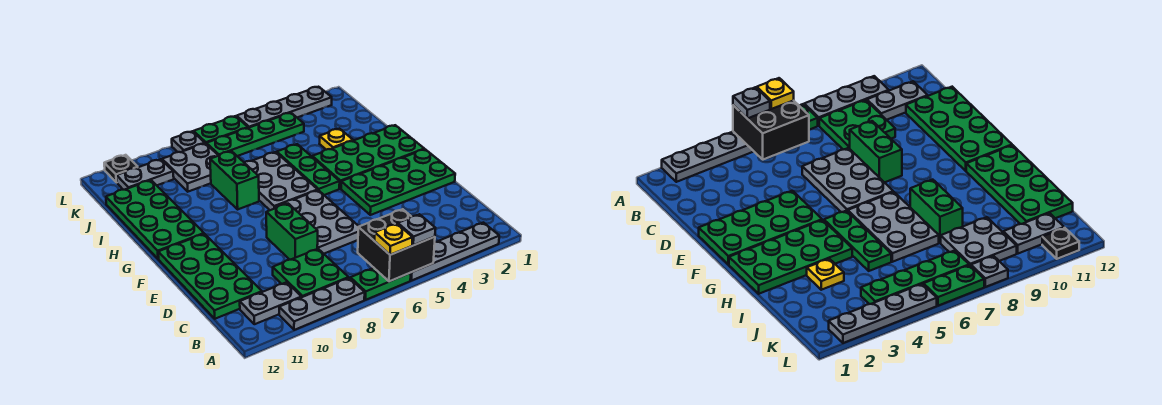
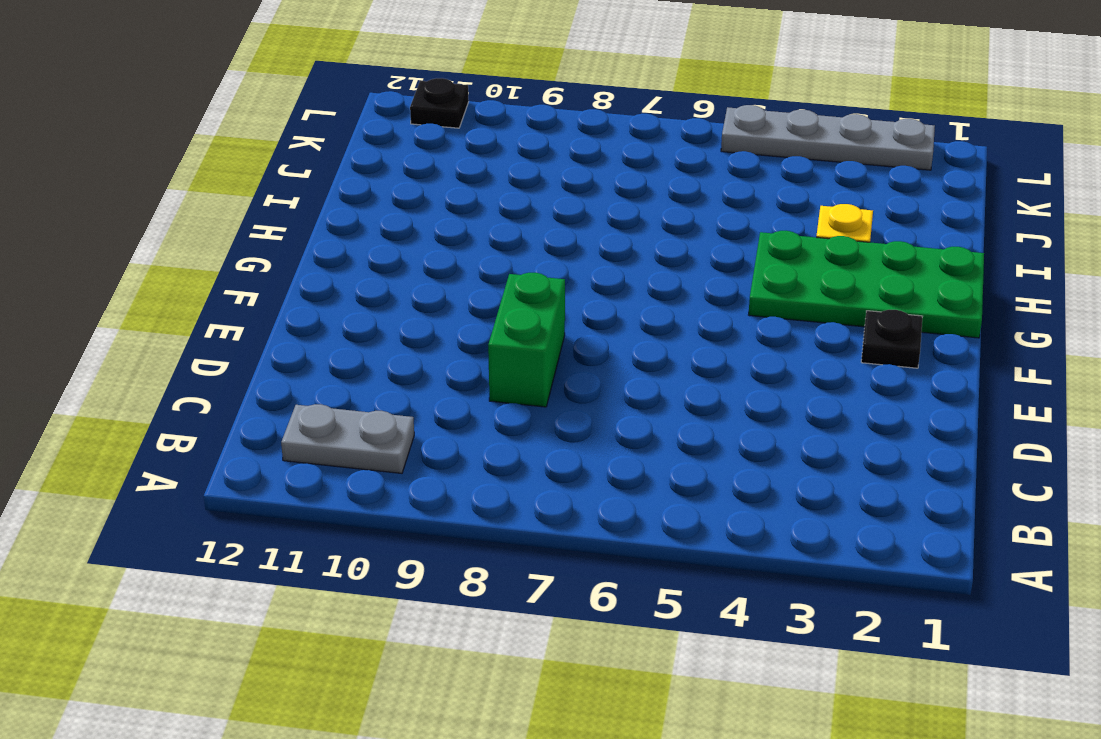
black 1x1 plate [861,310,923,368] -> green 2x4 plate [341,149,455,215]
none -> grey 1x4 plate [410,223,499,281]
none -> green 1x2 plate [350,268,411,300]
none -> grey 1x3 plate [279,278,365,330]

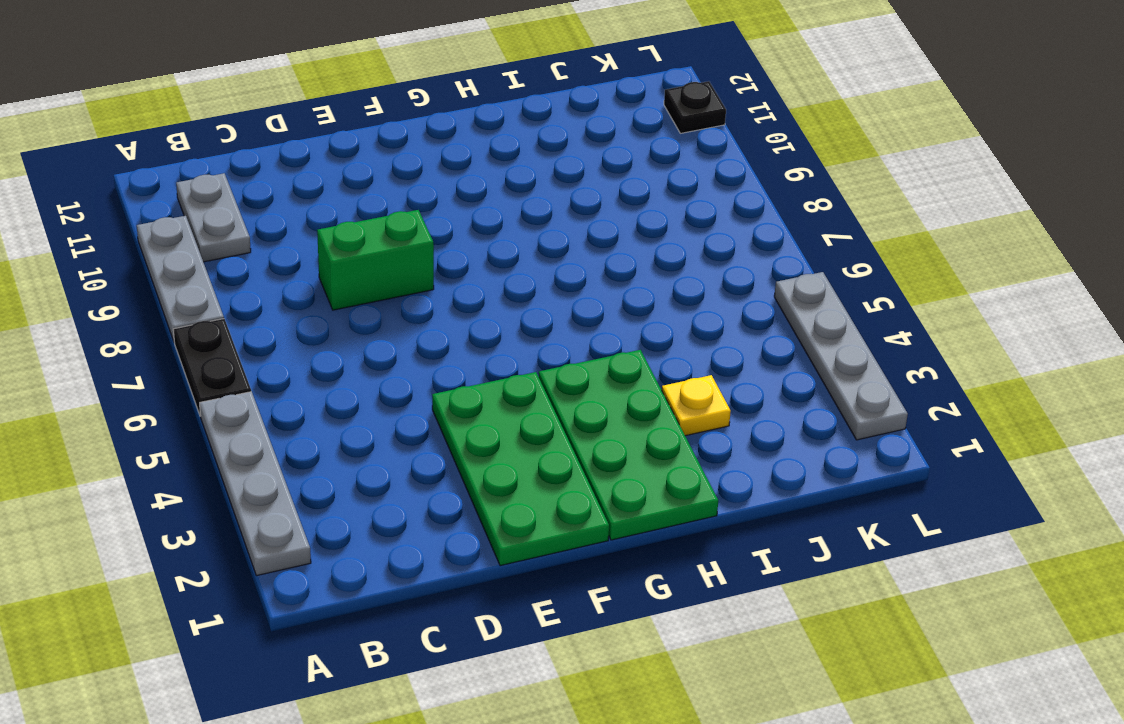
black 1x2 plate [173,319,251,415] -> green 1x2 plate [350,268,411,300]
none -> green 2x2 plate [273,249,349,297]
none -> green 2x4 plate [158,234,262,319]
none -> grey 2x3 plate [275,190,359,254]

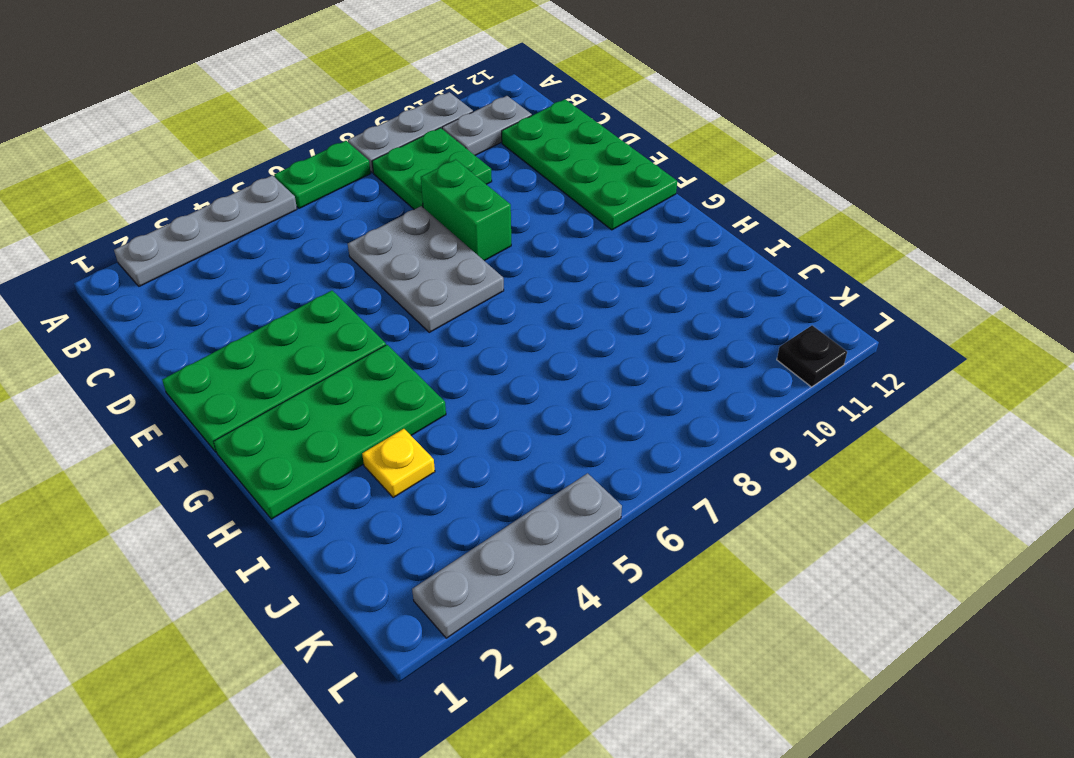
none -> green 1x3 plate [277,144,340,195]
none -> grey 2x3 plate [244,152,317,210]
none -> green 2x4 plate [106,180,204,259]

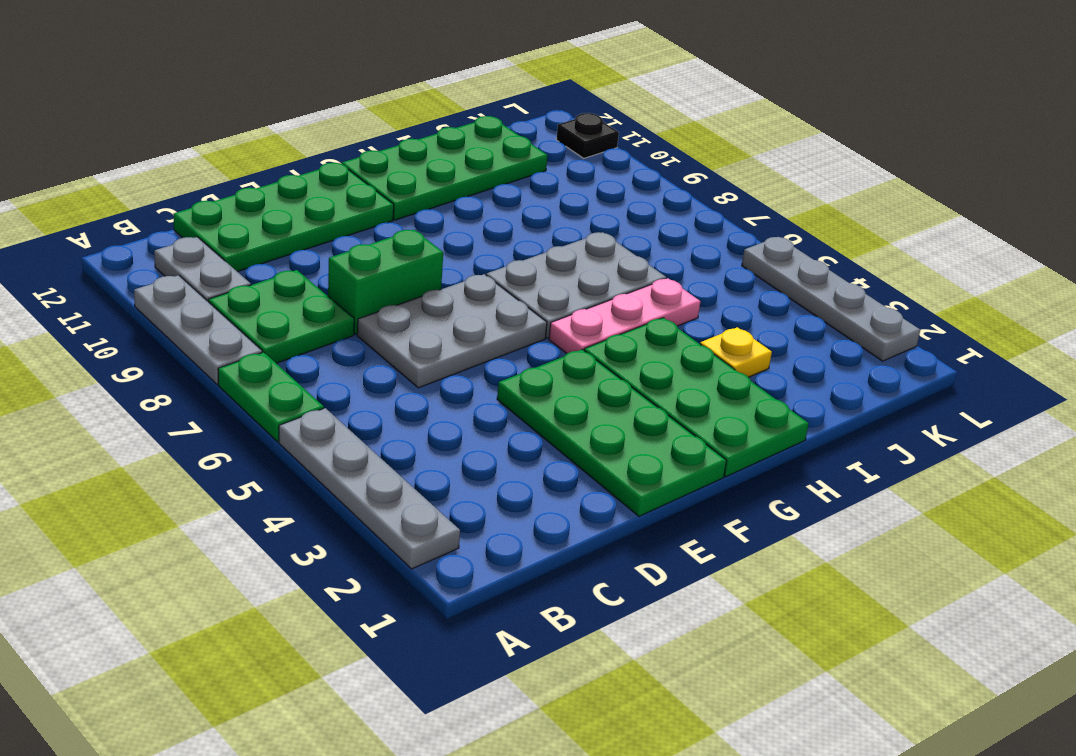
pink 1x3 plate [549,278,700,353] -> green 1x3 plate [277,144,340,195]
none -> green 1x2 brick [210,151,259,209]
none -> grey 2x2 plate [162,143,218,192]
none -> green 1x4 plate [206,113,304,156]

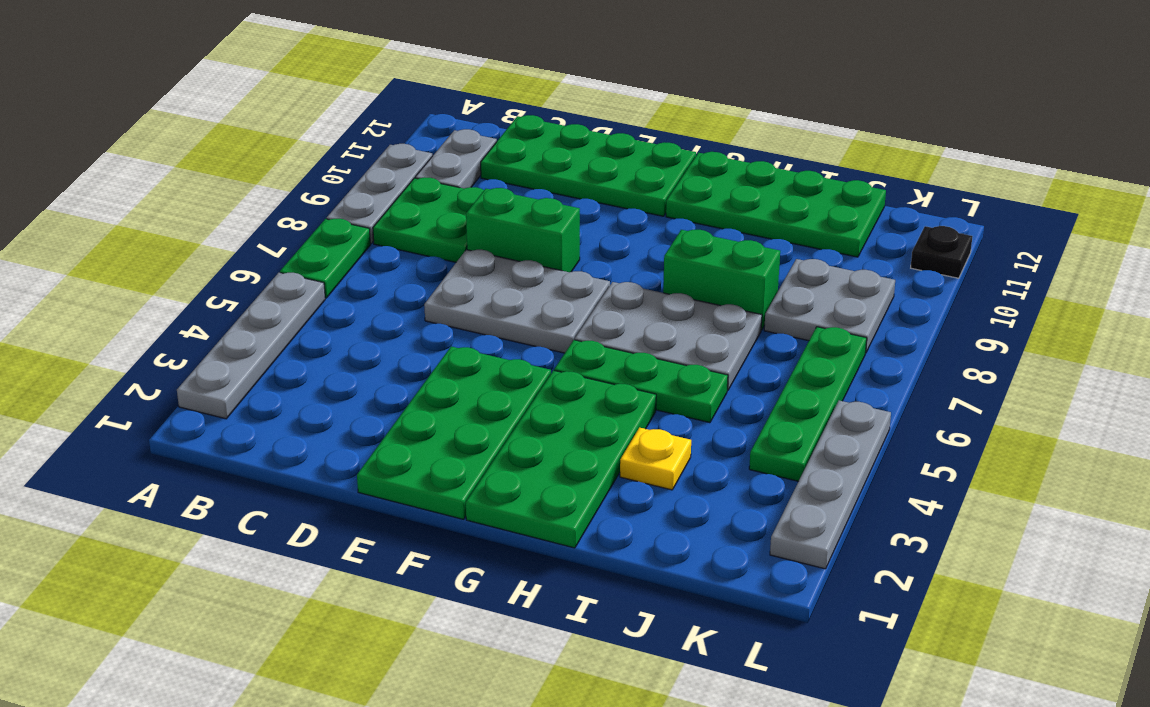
none -> grey 1x2 plate [117,159,174,190]
none -> green 1x2 plate [194,116,248,143]
none -> grey 1x1 plate [172,131,205,152]

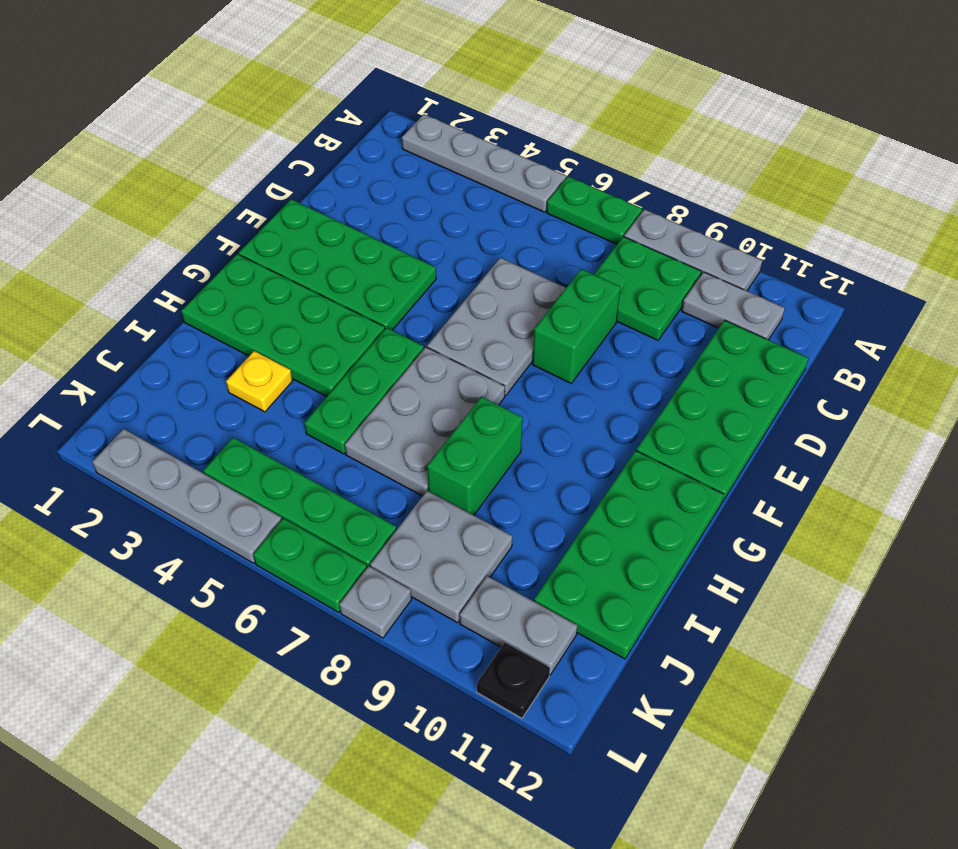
none -> black 2x2 brick [358,209,435,282]
none -> grey 1x1 plate [398,214,435,245]
none -> yellow 1x1 plate [375,223,413,255]

